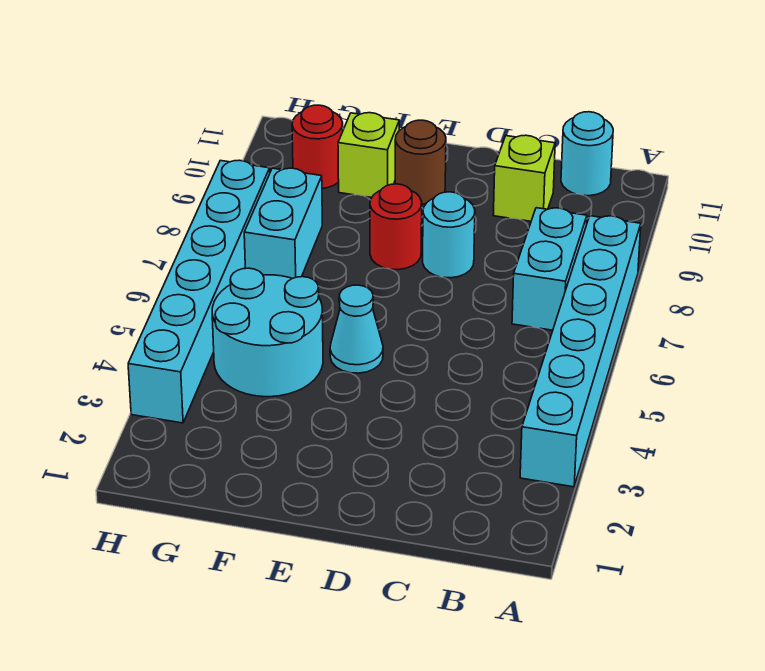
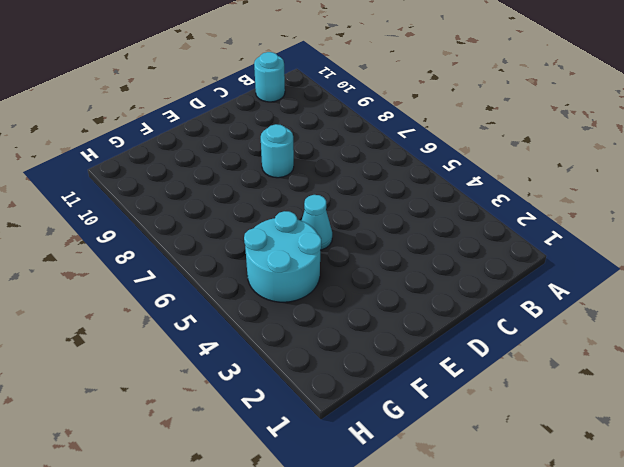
none -> cyan 1x6 brick [520,216,641,487]
none -> cyan 1x2 brick [512,208,587,330]
none -> lime 1x1 brick [493,135,555,221]

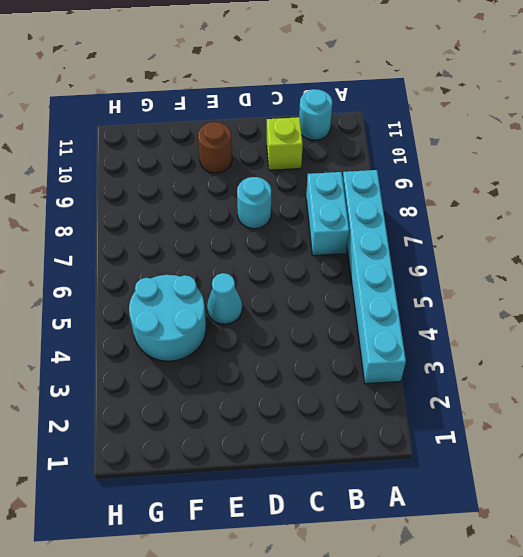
none -> red 1x1 round brick [370,184,422,270]
none -> lime 1x1 brick [338,113,399,197]
none -> cyan 1x2 brick [244,168,322,279]

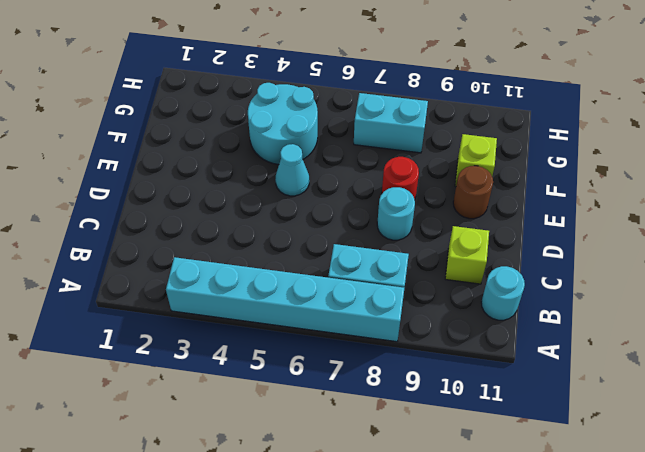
none -> red 1x1 round brick [292,105,343,189]
none -> cyan 1x6 brick [128,160,270,423]

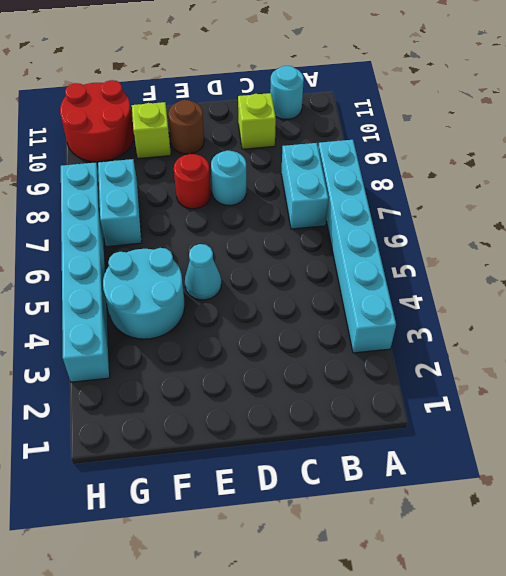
red 2x2 round brick [60,80,134,162] -> red 1x1 round brick [292,105,343,189]

